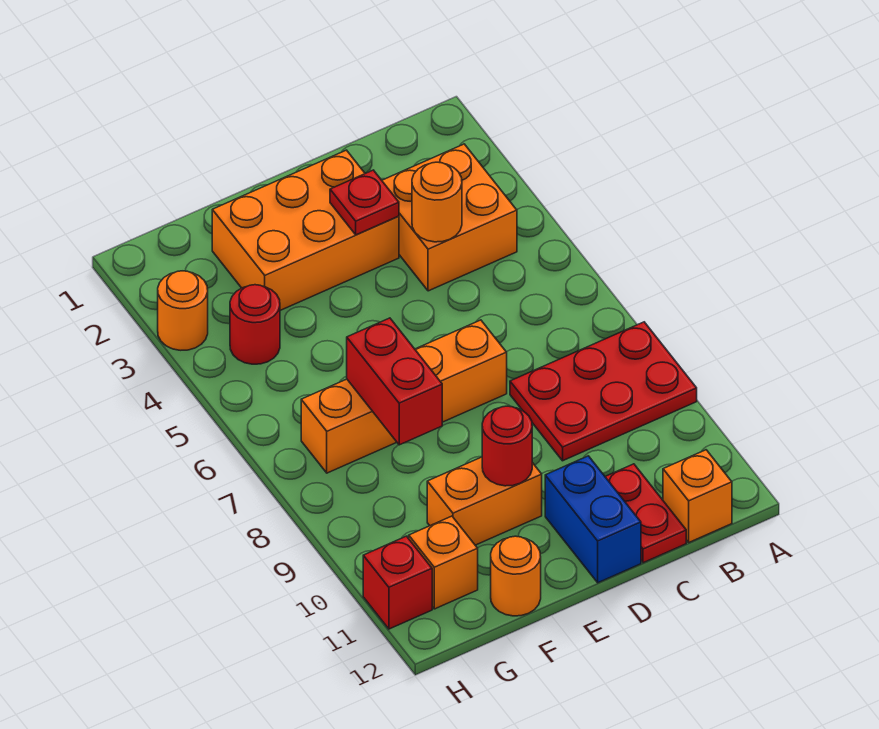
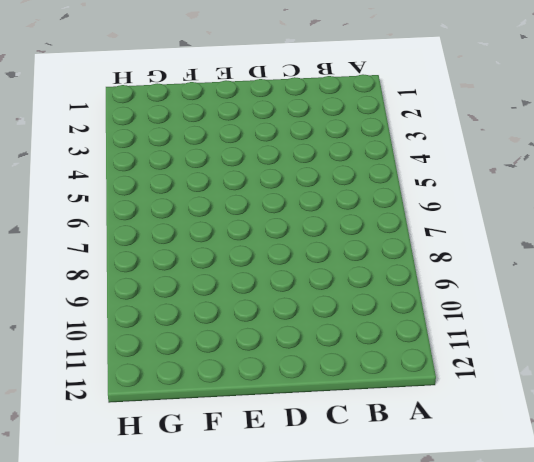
none -> red 2x3 plate [510,322,697,461]
none -> orange 2x2 brick [382,144,517,291]
none -> orange 1x1 brick [663,450,732,542]

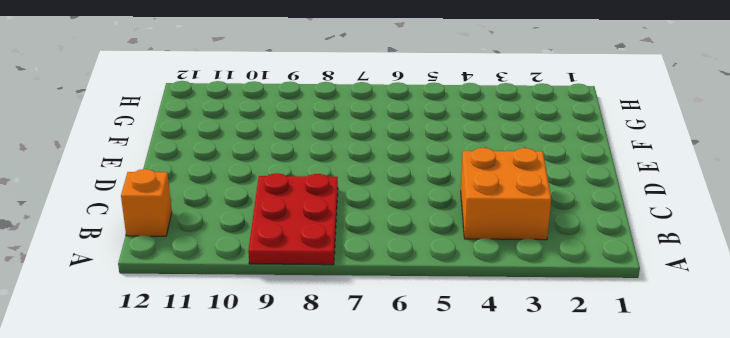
none -> red 1x2 plate [605,464,686,563]
none -> orange 2x3 brick [212,150,399,310]
none -> orange 1x4 brick [301,320,507,473]

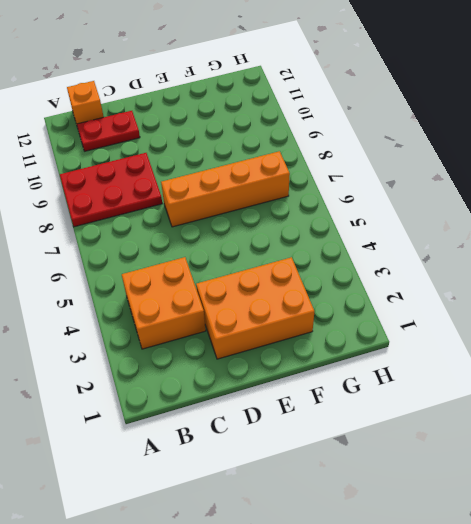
red 1x2 plate [77,111,140,151] -> red 1x2 plate turned to [605,464,686,563]
none -> blue 1x2 brick [545,456,641,583]
none -> orange 1x2 brick [427,457,542,545]
none -> orange 1x1 round brick [491,536,541,616]

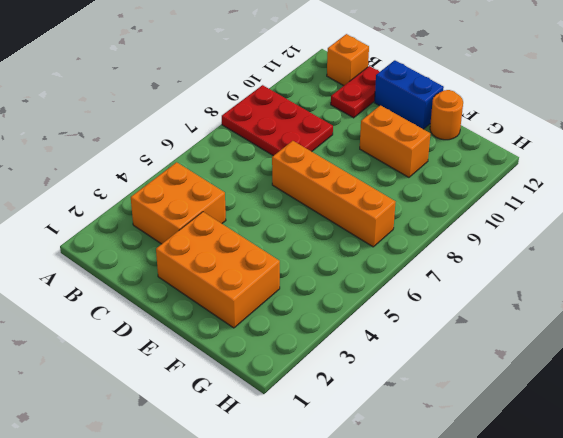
blue 1x2 brick [375,60,444,129] -> blue 1x2 brick turned to [545,456,641,583]
none -> red 1x1 round brick [230,285,280,364]
none -> orange 1x1 brick [409,516,478,609]
none -> orange 1x1 round brick [158,271,208,350]

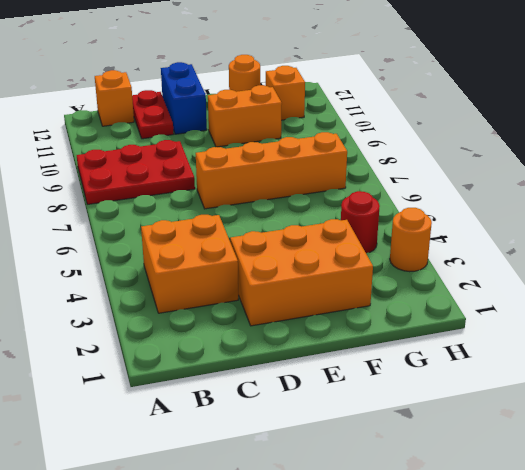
none -> red 1x1 brick [363,536,432,629]
none -> orange 1x1 round brick [412,162,462,242]
none -> red 1x1 plate [330,170,399,235]

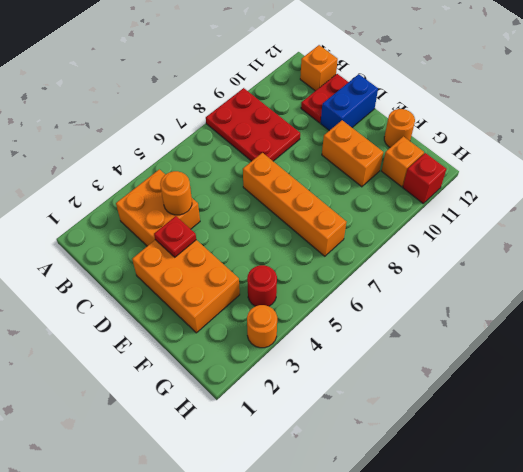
none -> red 1x1 round brick [482,406,532,486]
none -> red 1x2 brick [347,318,442,445]

